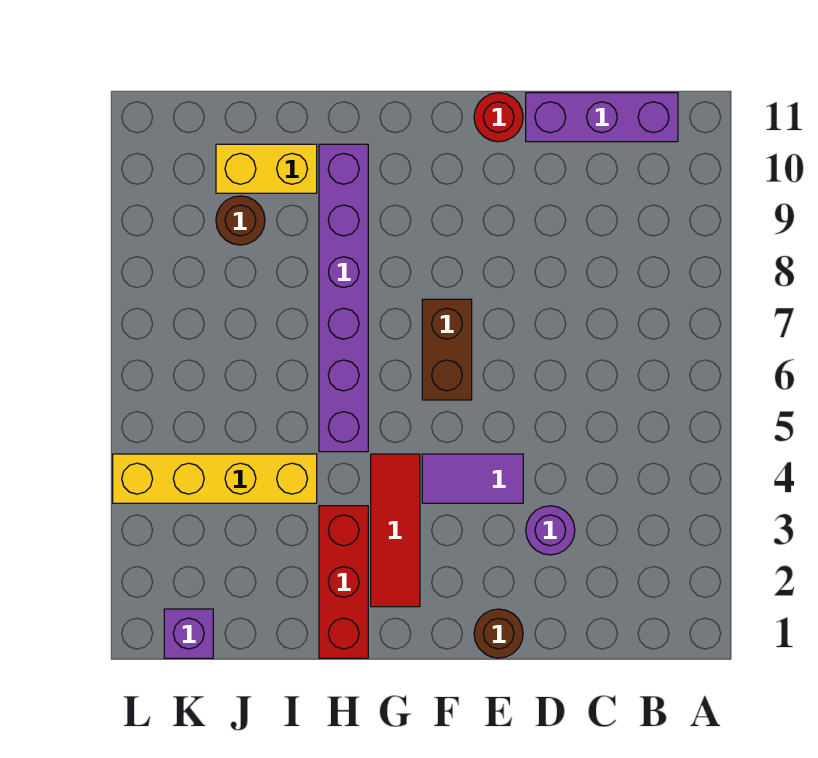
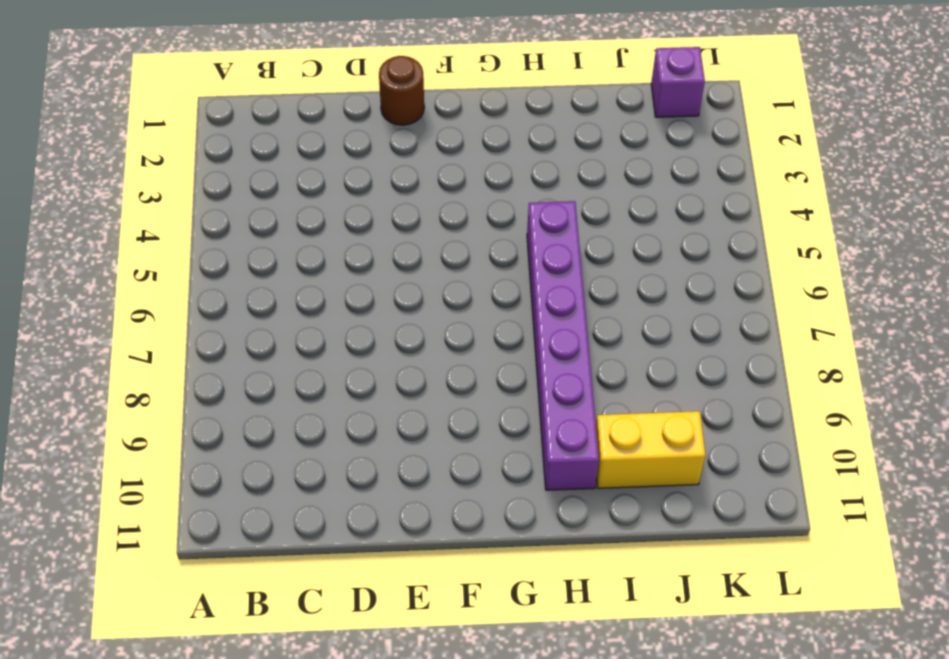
none -> purple 1x3 brick [526,93,678,142]
none -> purple 1x1 round brick [526,506,575,555]
none -> purple 1x2 tile [422,454,523,503]

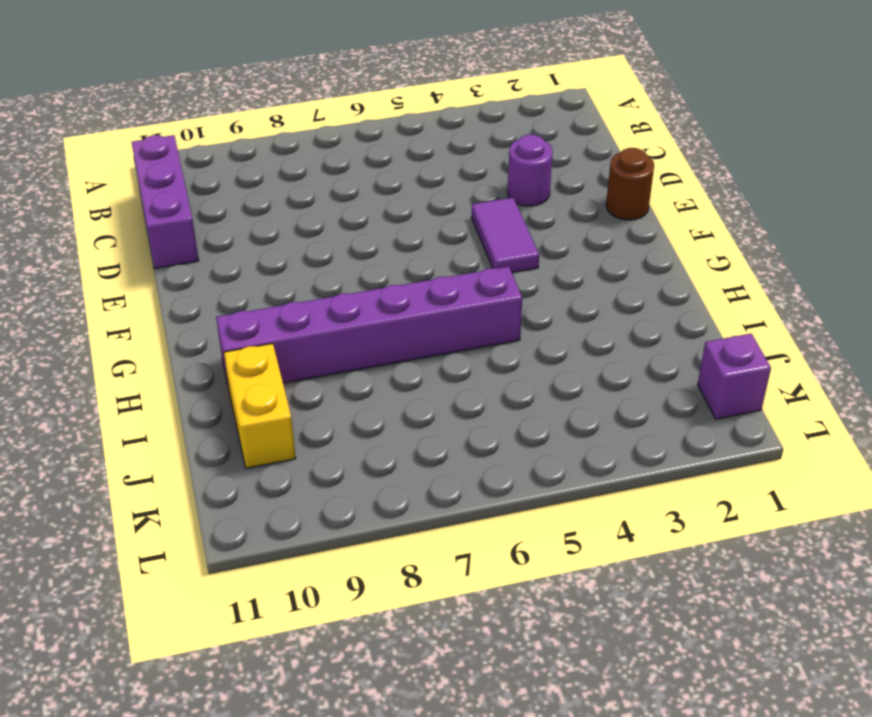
none -> red 1x1 round brick [474,93,523,142]
none -> brown 1x2 brick [422,299,472,400]
none -> red 1x3 tile [371,454,420,607]

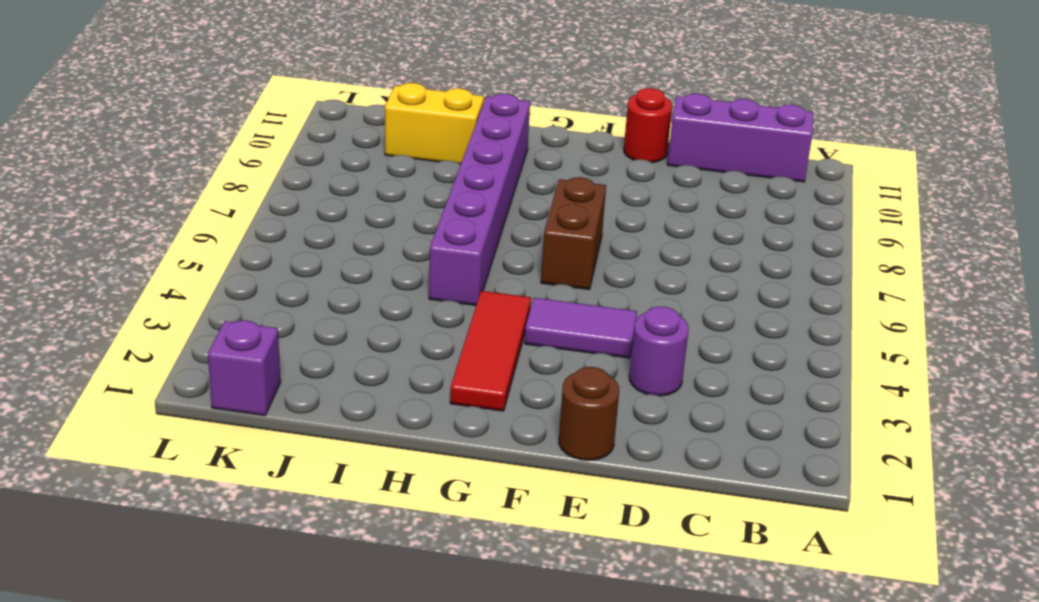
none -> red 1x3 brick [319,506,368,658]
none -> yellow 1x4 brick [113,454,317,503]
none -> brown 1x1 round brick [216,196,265,245]

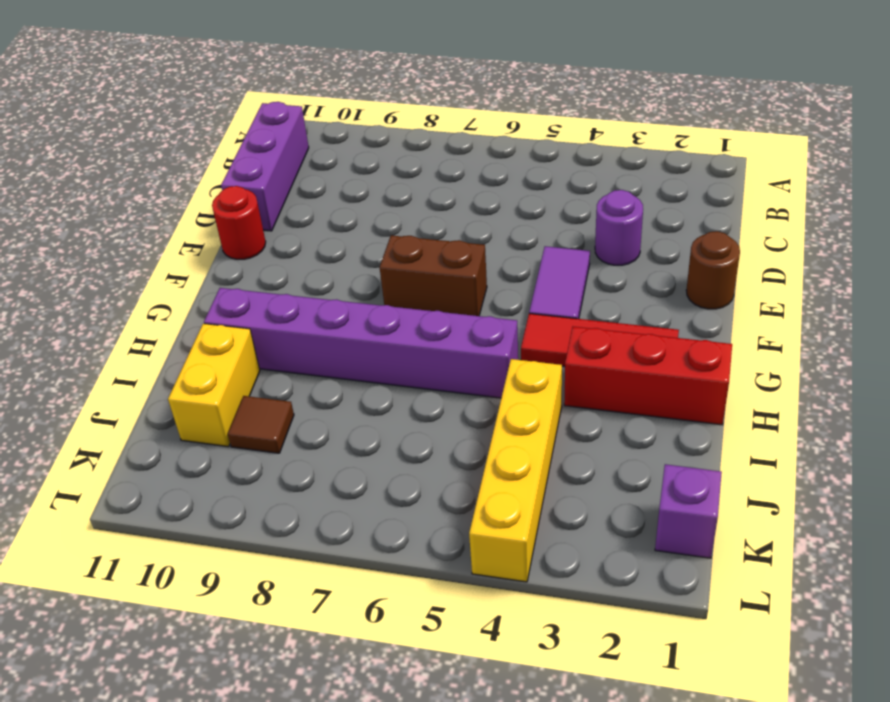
brown 1x1 tile [228,396,294,453] -> brown 1x1 round brick [216,196,265,245]

